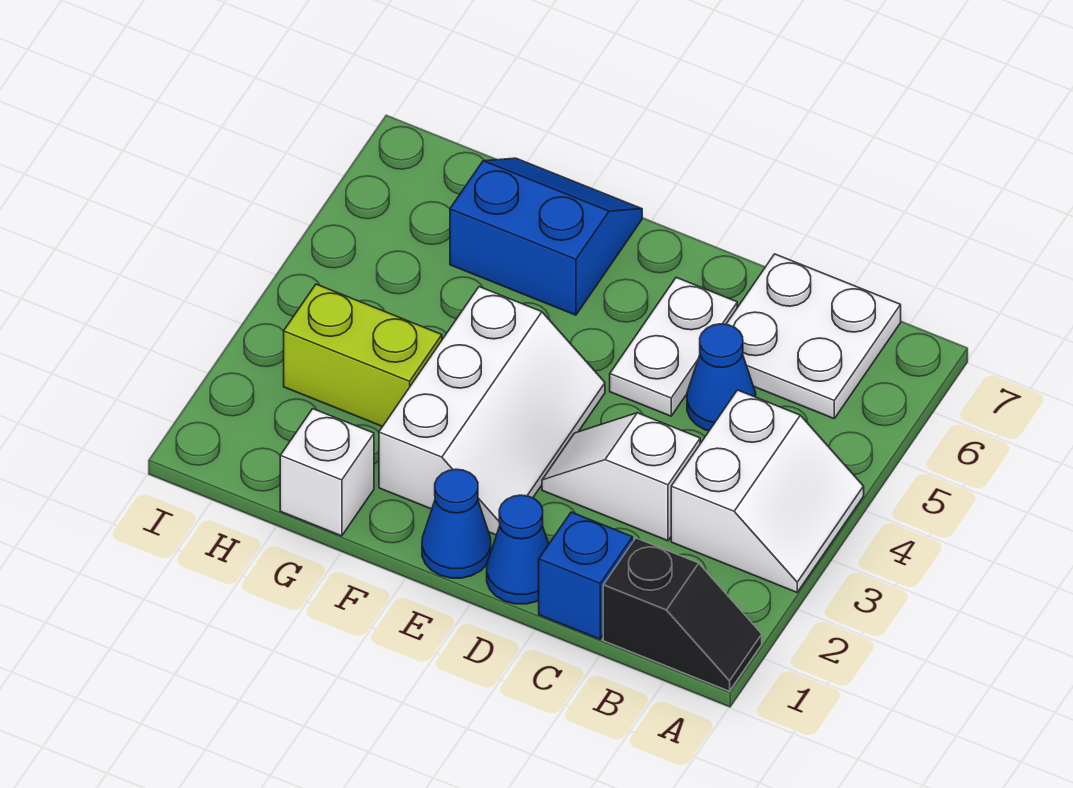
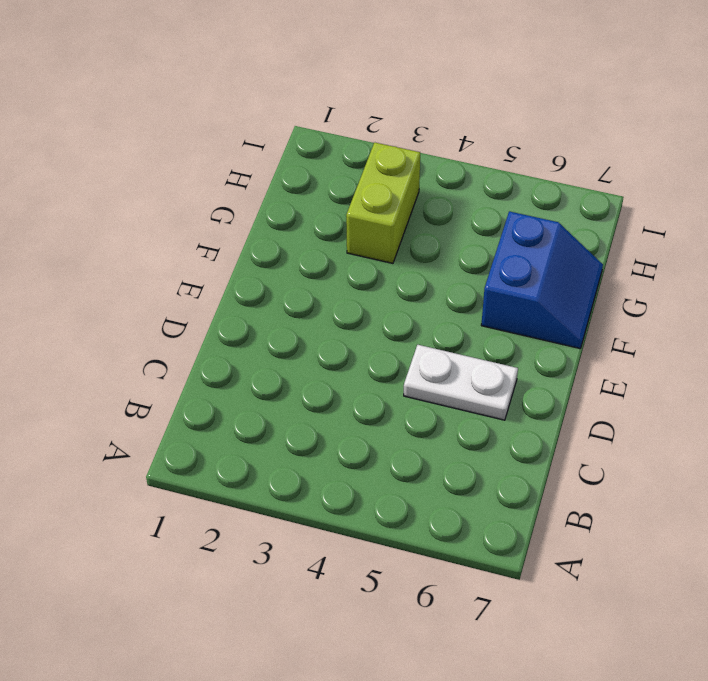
none -> black 1x2 slope [603,538,762,691]
none -> white 2x2 slope [671,390,864,592]
none -> white 2x2 plate [727,254,901,419]

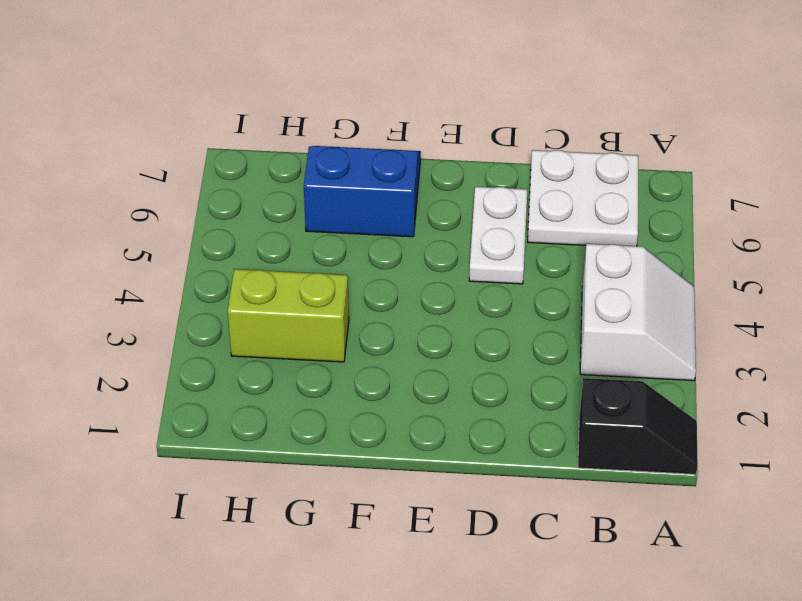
none -> blue 1x1 brick [539,512,633,639]
none -> white 1x2 slope [542,413,700,541]
none -> blue 1x1 cone [687,324,756,431]

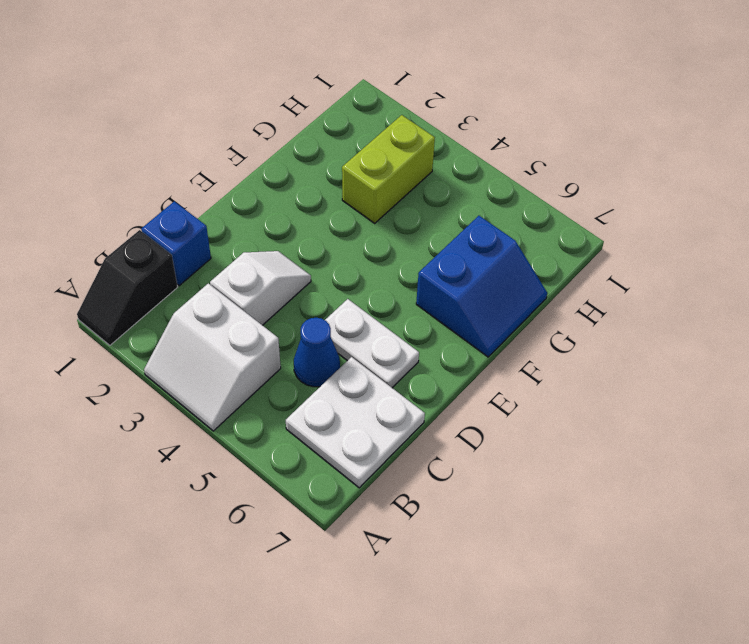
none -> blue 1x1 cone [487,495,549,604]
none -> blue 1x1 cone [422,469,491,578]
none -> white 2x3 slope [379,287,605,535]

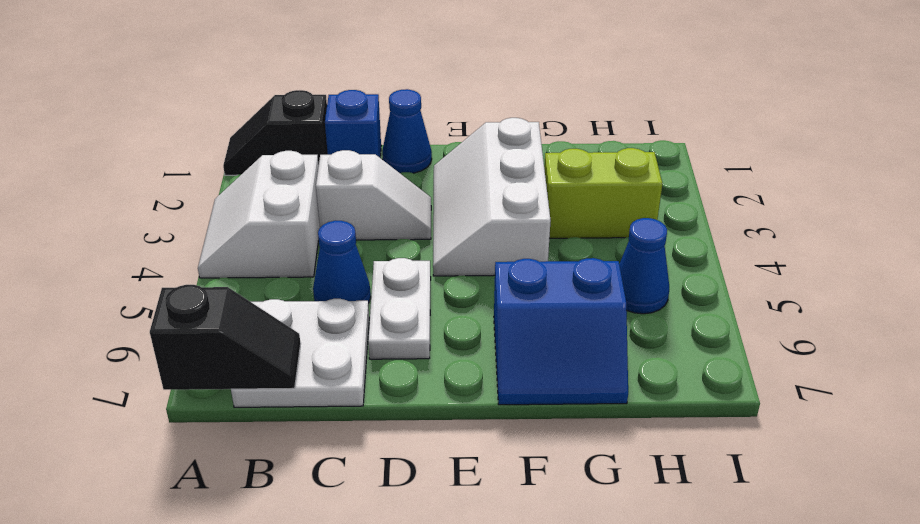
black 1x2 slope [150,285,301,390] -> none
blue 1x1 cone [619,218,669,314] -> blue 1x1 cone moved to [422,469,491,578]
none -> white 1x1 brick [280,409,374,536]

